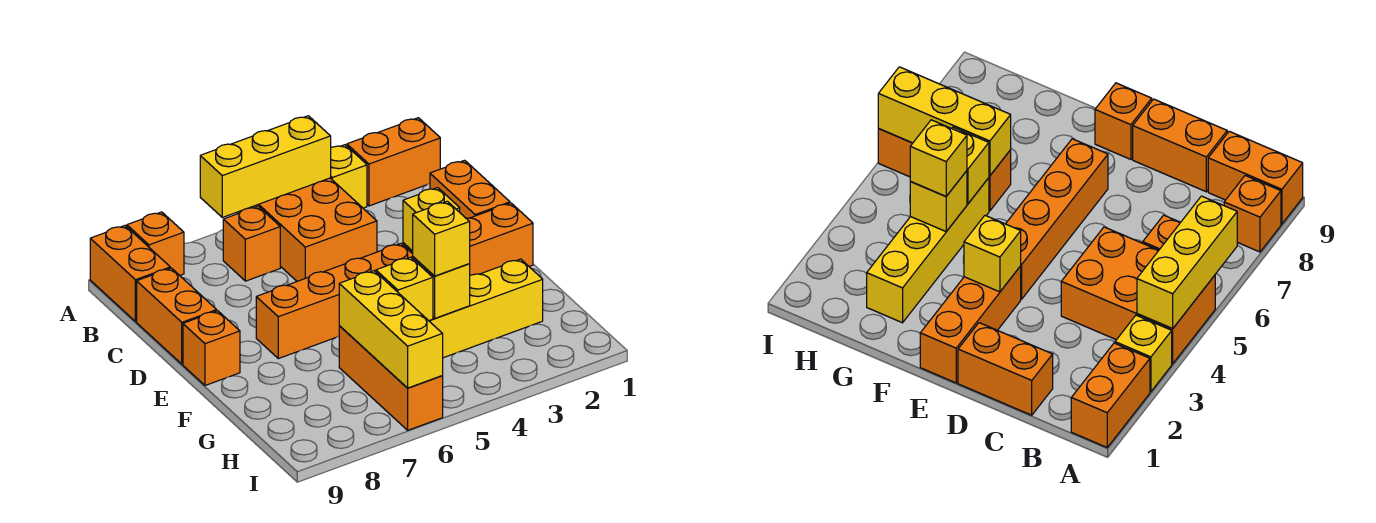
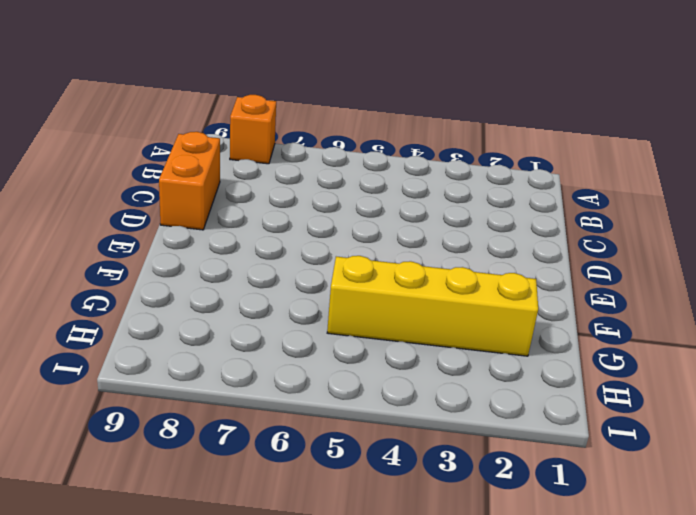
none -> orange 1x2 brick [347,118,440,206]
none -> yellow 1x1 brick [331,145,367,208]
none -> orange 2x3 brick [237,178,377,281]

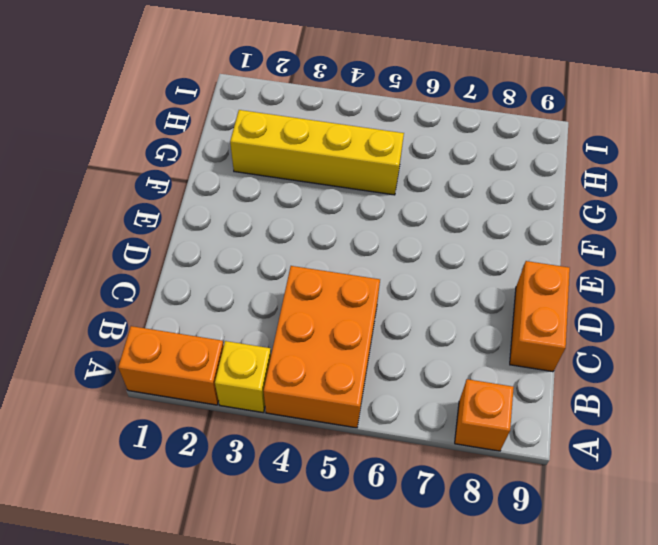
none -> orange 1x2 brick [90,226,170,322]
none -> orange 1x1 brick [223,206,280,281]
none -> orange 1x2 brick [430,160,510,218]

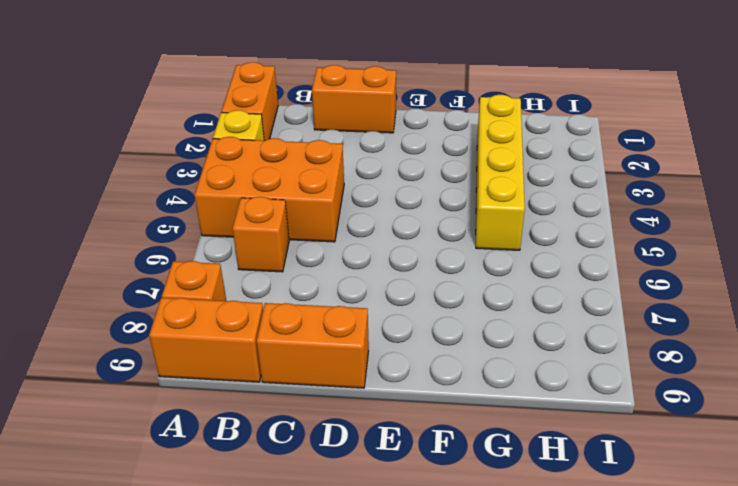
none -> orange 1x3 brick [403,203,533,275]
none -> orange 1x4 brick [256,244,413,359]
none -> orange 1x1 brick [183,311,240,385]

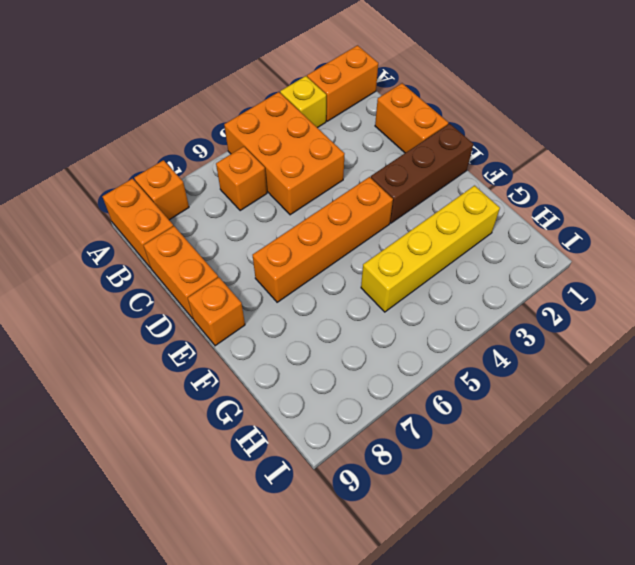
brown 1x3 brick [371,124,473,223] -> orange 1x3 brick [403,203,533,275]
none -> orange 1x3 brick [339,326,443,430]
none -> yellow 1x3 brick [200,116,331,217]
none -> yellow 1x1 brick [403,188,460,251]

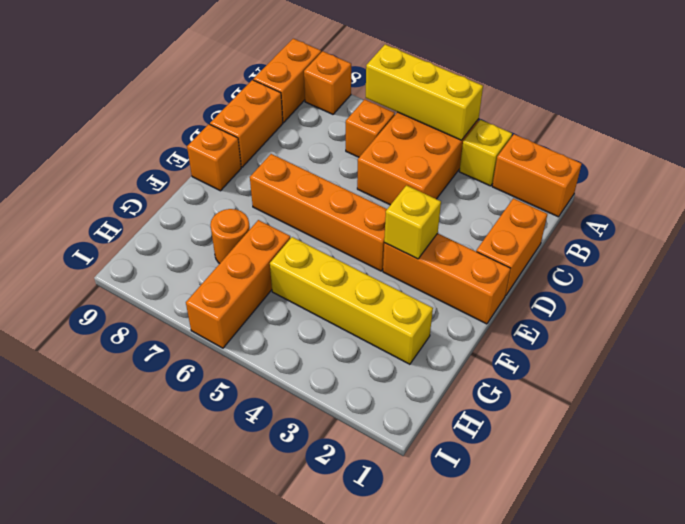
orange 1x1 round brick [210,209,250,264] -> none
none -> yellow 1x1 brick [413,257,470,318]
none -> yellow 1x1 brick [376,257,433,321]
none -> yellow 1x3 brick [339,271,443,388]

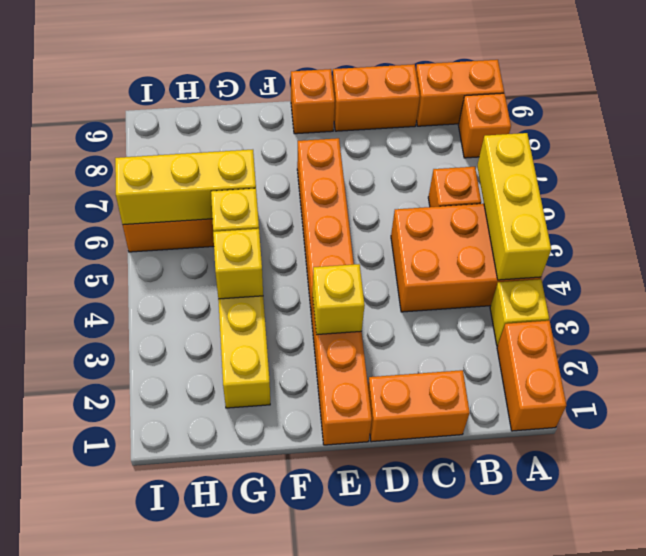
none -> yellow 1x1 brick [413,201,470,276]

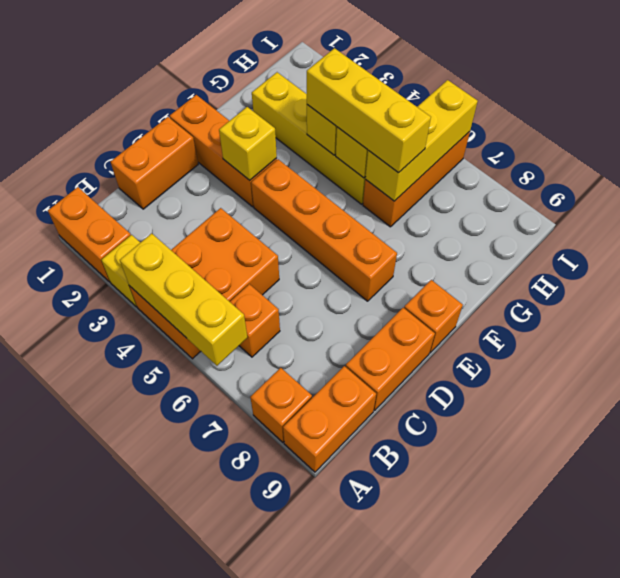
yellow 1x3 brick [307,48,431,173] -> yellow 1x1 brick [413,201,470,276]

